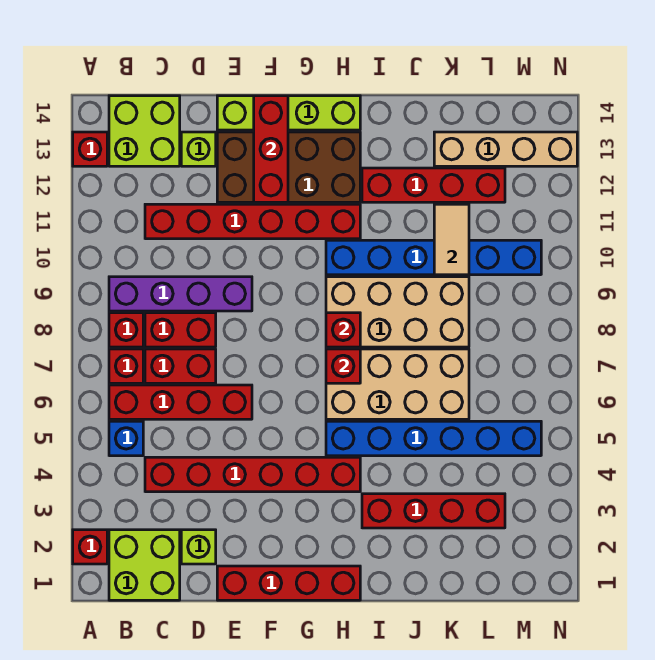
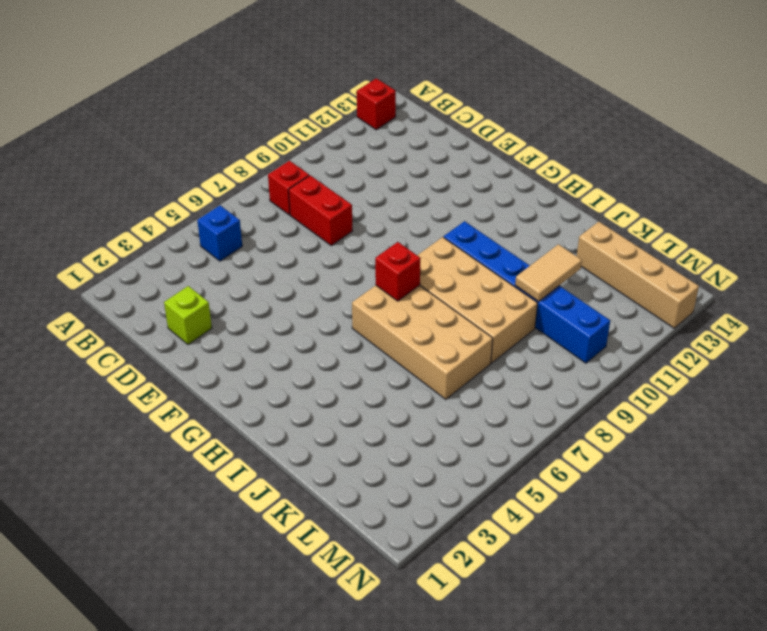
none -> red 1x1 brick [73,530,107,564]
none -> lime 2x2 brick [109,530,180,600]
none -> red 1x4 brick [109,385,252,419]

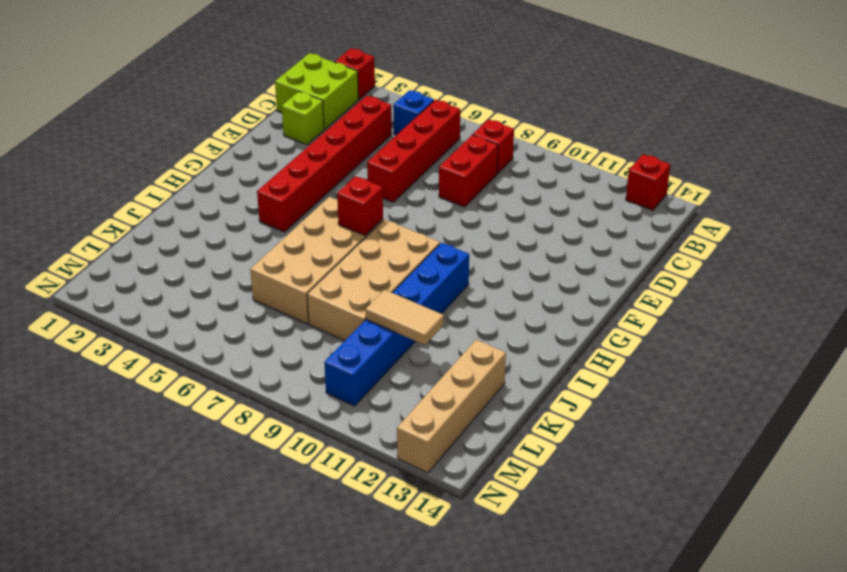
none -> red 1x1 brick [109,349,143,383]
none -> purple 1x4 brick [109,277,252,311]
none -> lime 2x2 brick [109,96,180,166]

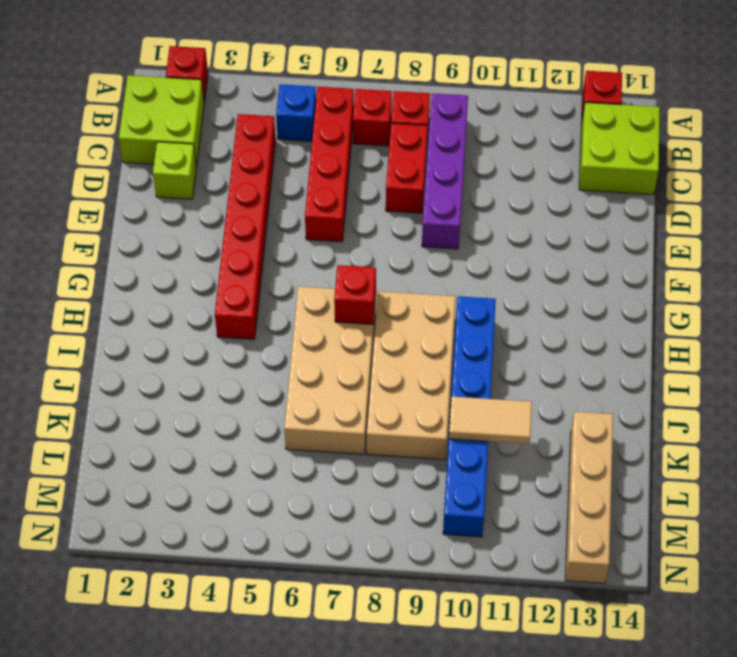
none -> red 1x2 brick [145,349,216,383]
none -> red 1x6 brick [145,204,360,239]
none -> lime 1x1 brick [181,132,216,166]

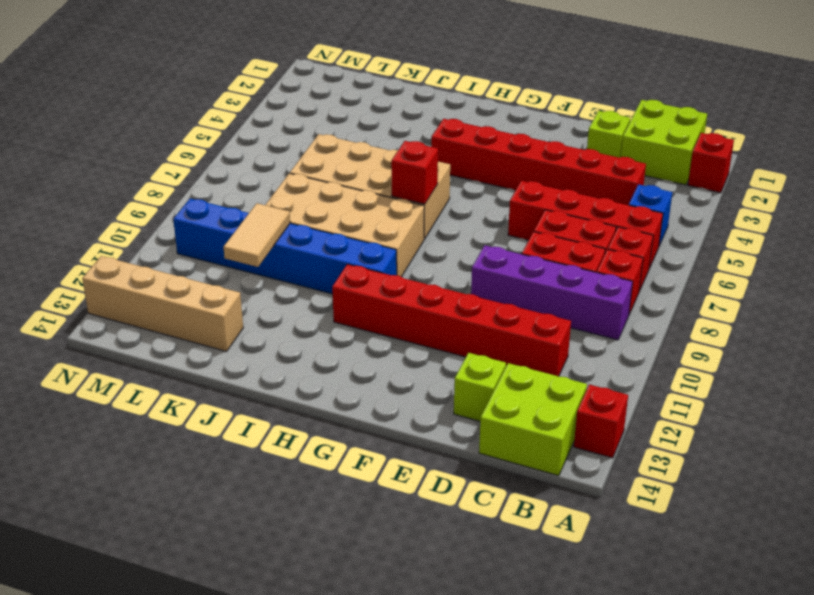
none -> red 1x4 brick [217,566,360,600]
none -> brown 2x4 brick [217,132,360,202]
none -> lime 1x4 brick [217,96,360,130]

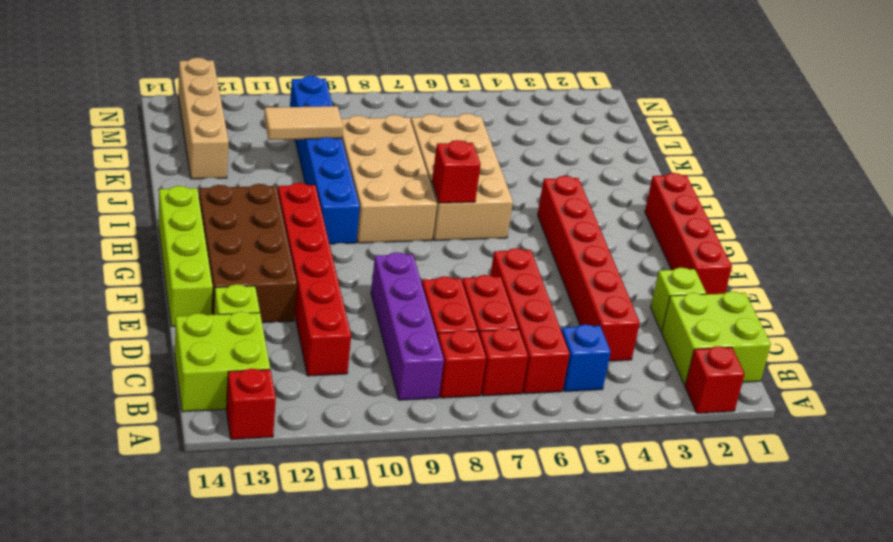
none -> blue 1x6 brick [326,421,541,456]
none -> red 1x4 brick [362,494,505,528]
none -> red 1x4 brick [362,168,505,202]

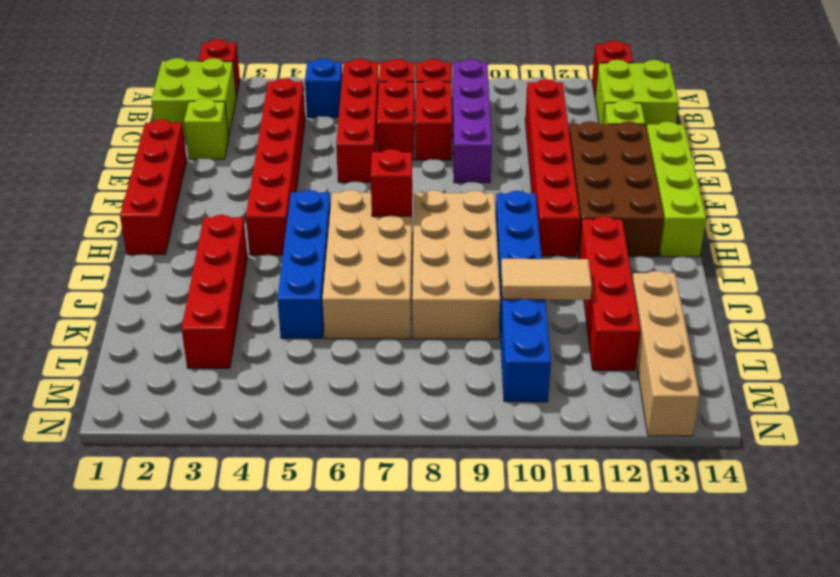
blue 1x4 brick [277,190,331,338] -> blue 1x6 brick [326,421,541,456]
none -> red 1x3 brick [254,96,288,202]
none -> red 1x1 brick [326,313,360,347]

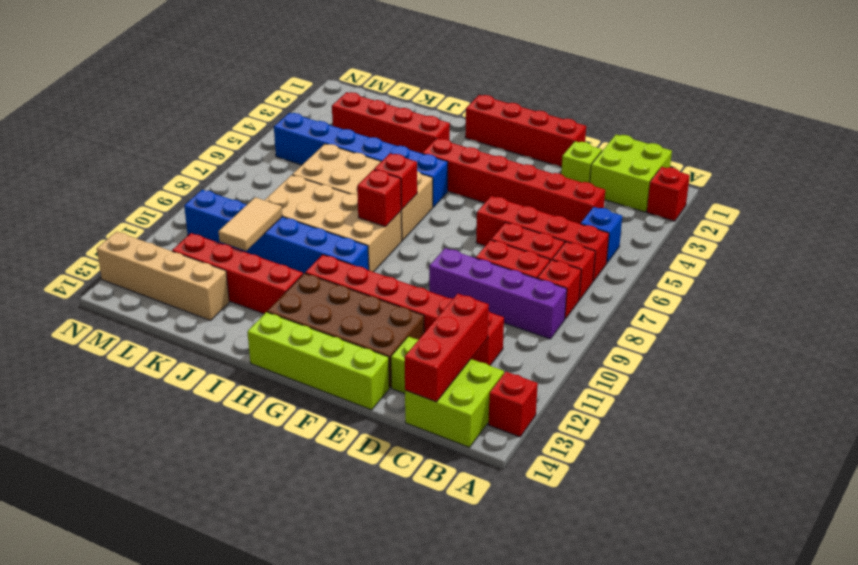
red 1x3 brick [405,294,489,402] -> red 1x3 brick moved to [254,96,288,202]

